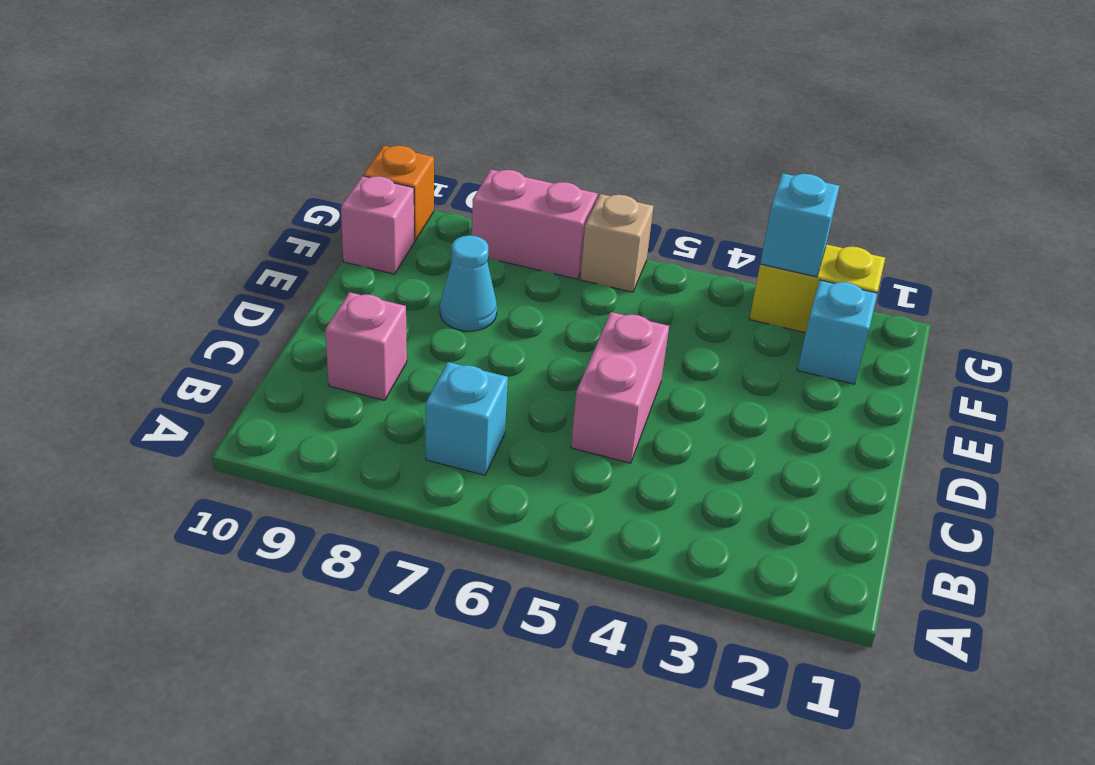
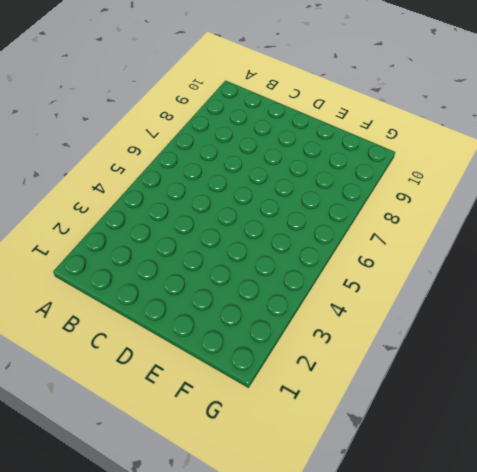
none -> cyan 1x1 brick [426,362,508,475]
none -> pink 1x2 brick [571,312,669,463]

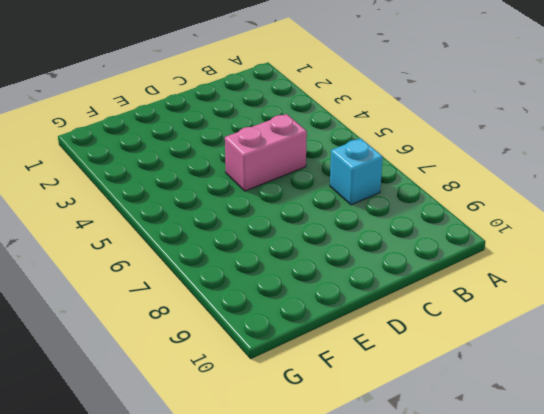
none -> pink 1x1 brick [325,292,407,400]
none -> cyan 1x1 cone [440,235,497,331]

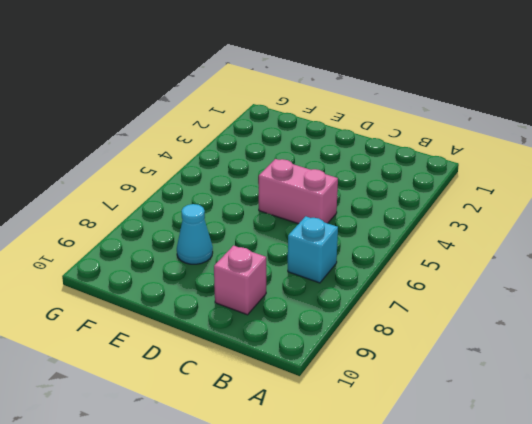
none -> cyan 1x1 brick [797,280,877,384]
none -> pink 1x1 brick [341,176,414,274]

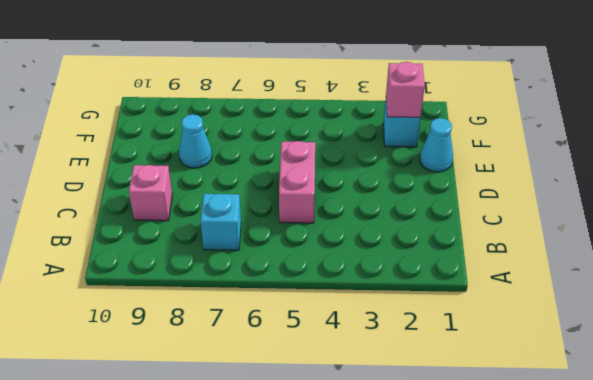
cyan 1x1 cone [420,118,453,172] -> none
pink 1x1 brick [386,62,425,117] -> pink 1x1 brick moved to [341,176,414,274]
none -> yellow 1x2 brick [750,244,885,333]
none -> tan 1x1 brick [580,194,653,292]

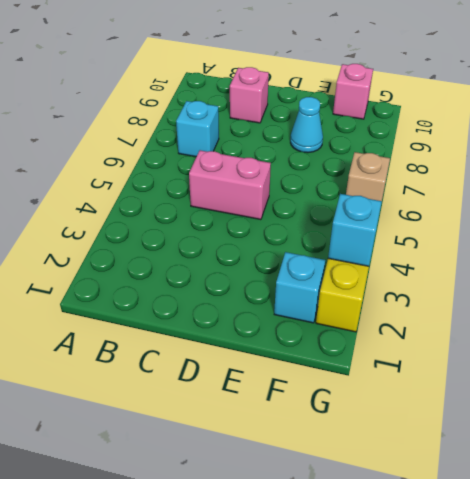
none -> pink 1x2 brick [472,170,597,279]
none -> orange 1x1 brick [363,146,434,241]

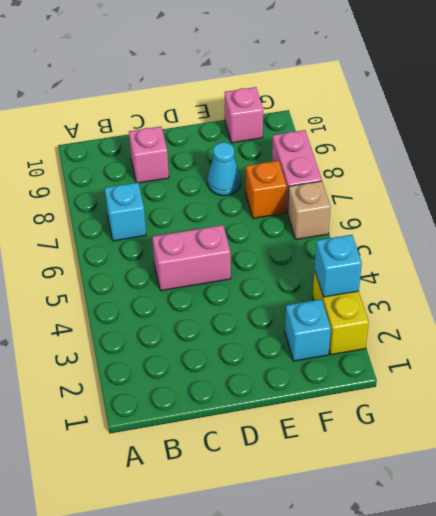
orange 1x1 brick [246,161,287,218] -> orange 1x1 brick moved to [363,146,434,241]

